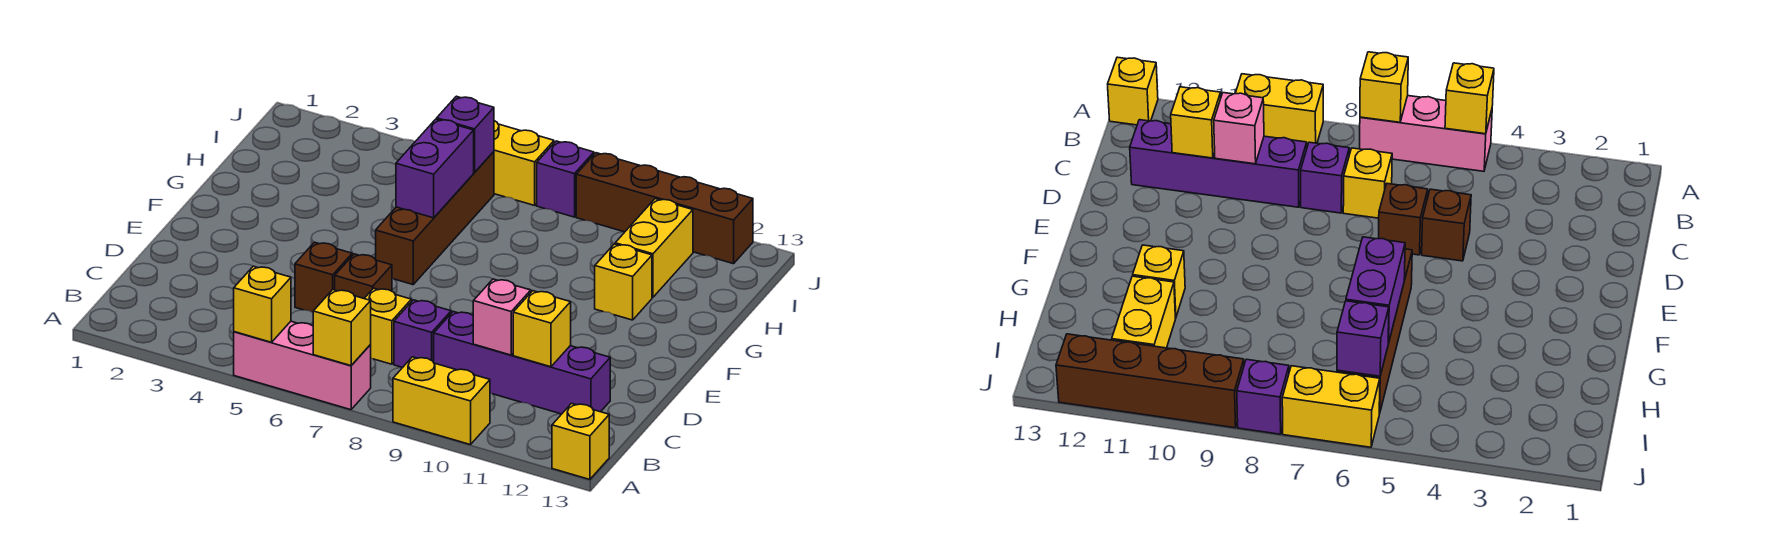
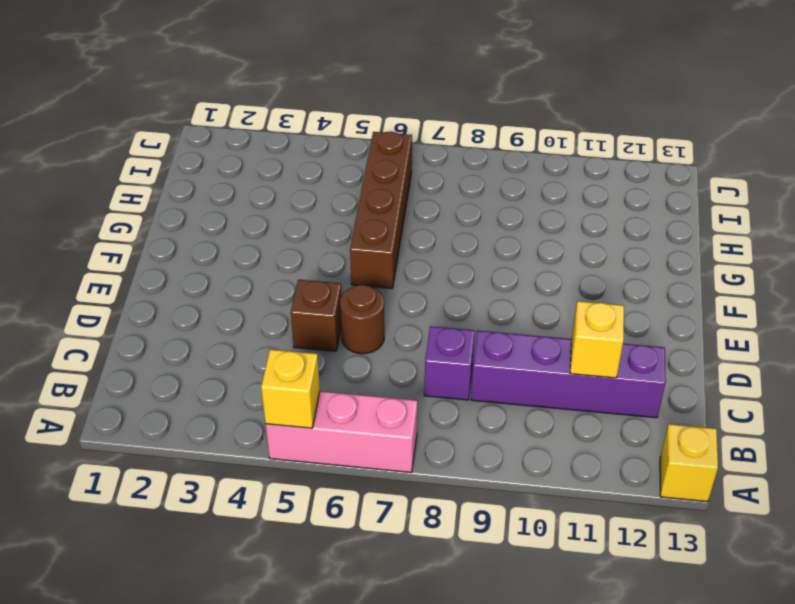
brown 1x1 round brick [340,285,384,354] -> brown 1x1 brick [335,254,392,298]
none -> yellow 1x2 brick [393,357,490,445]
none -> yellow 1x1 brick [364,288,411,364]
none -> yellow 1x1 brick [595,244,652,320]

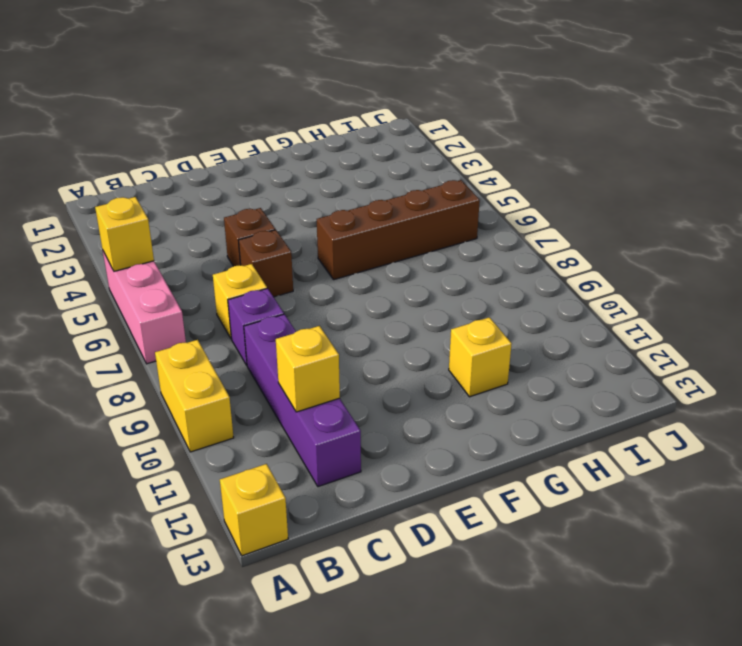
none -> yellow 1x2 brick [615,199,693,297]
none -> yellow 1x2 brick [494,121,554,205]
none -> purple 1x1 brick [537,141,594,217]

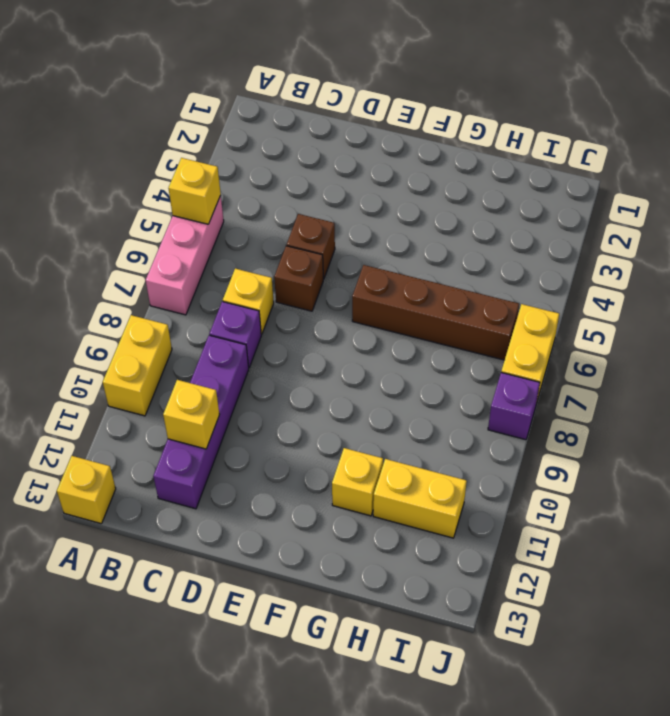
none -> brown 1x4 brick [576,153,753,264]
none -> yellow 1x1 brick [313,290,371,366]
none -> pink 1x1 brick [473,279,531,355]

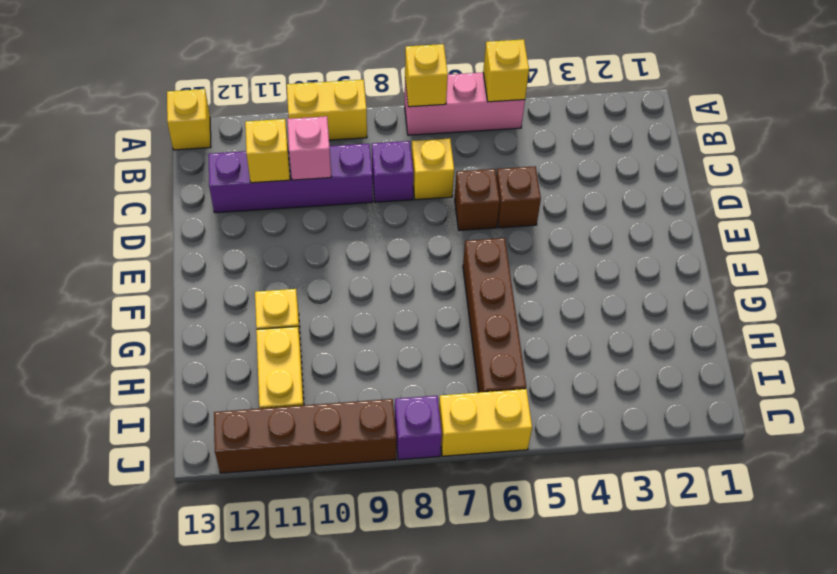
none -> purple 1x2 brick [396,119,474,218]
none -> purple 1x1 brick [437,96,494,173]

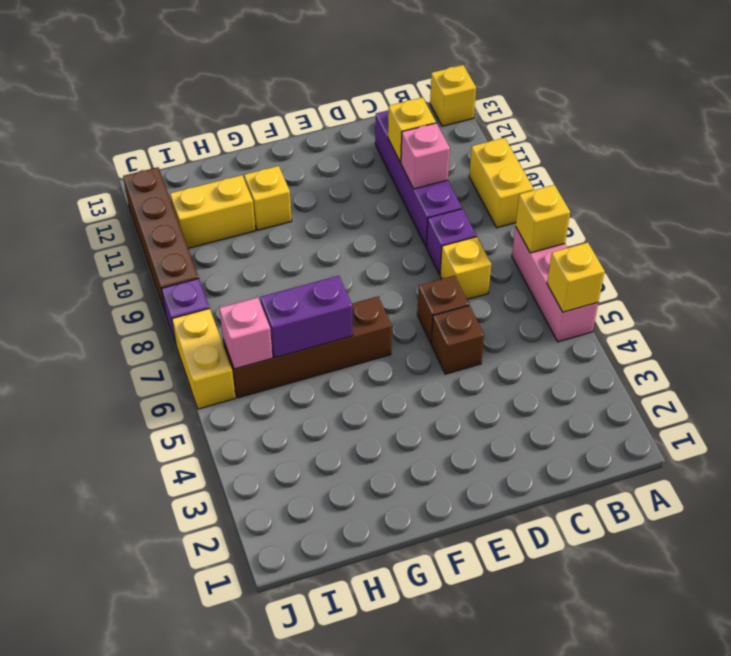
pink 1x1 brick [219,298,273,369] -> purple 1x1 brick [437,96,494,173]

